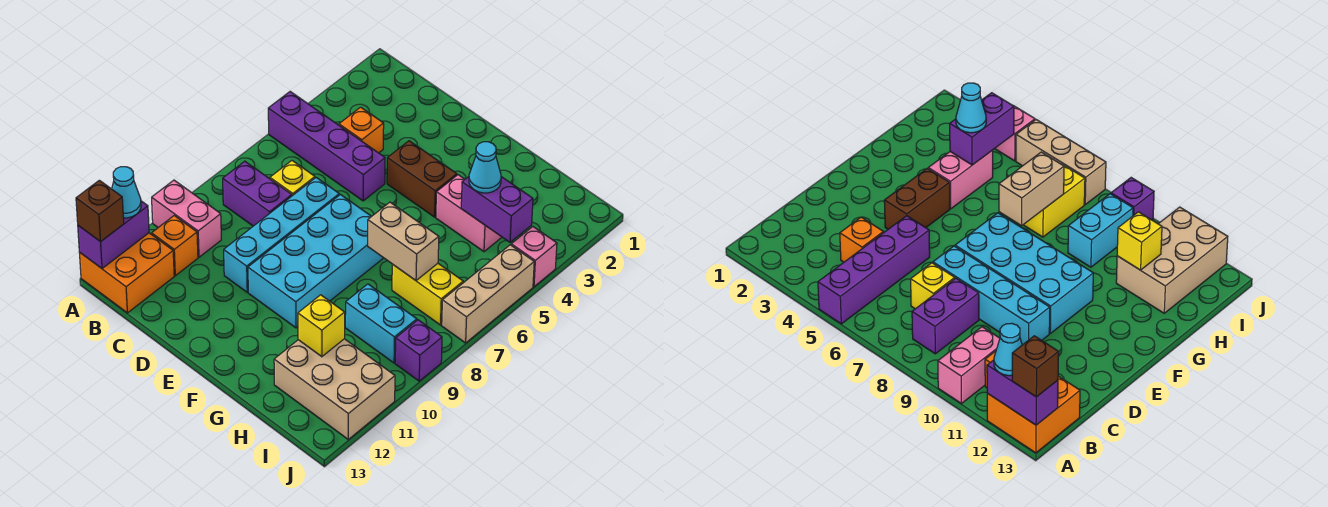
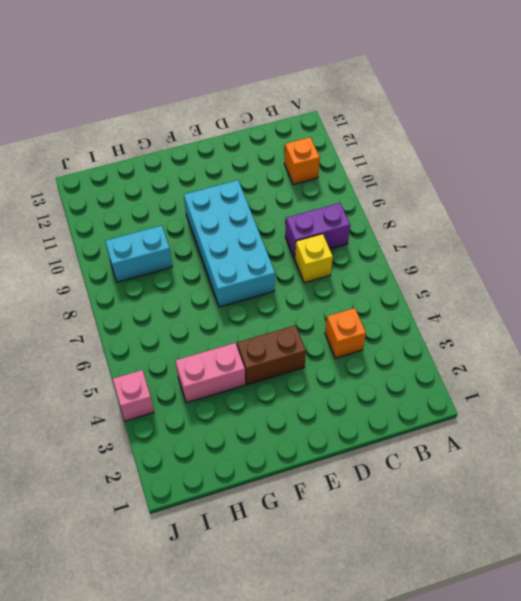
none -> purple 1x4 brick [268,92,385,201]
none -> pink 1x2 brick [152,180,221,257]
none -> orange 2x2 brick [80,233,174,313]

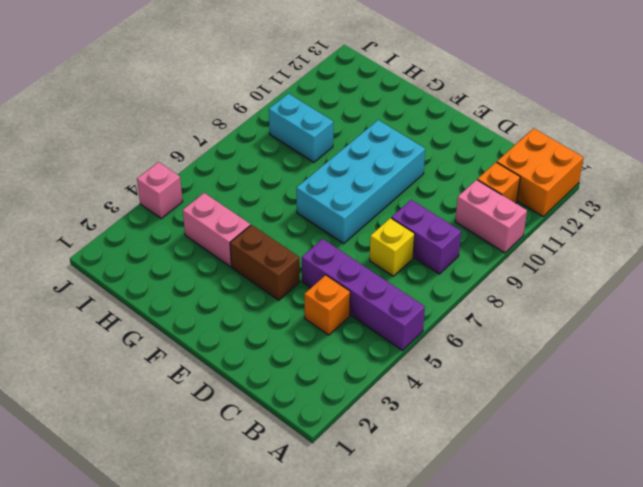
none -> cyan 1x4 brick [224,178,339,292]
none -> yellow 1x2 brick [392,264,463,325]
none -> tan 2x3 brick [274,339,395,439]

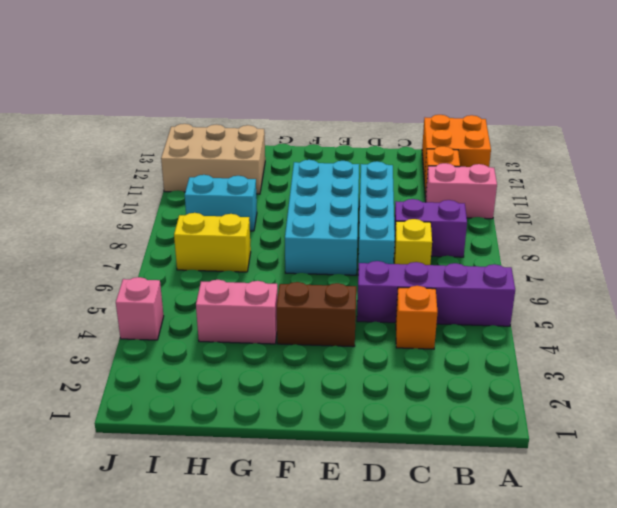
none -> tan 1x3 brick [442,245,534,343]
none -> purple 1x1 brick [395,320,442,381]
none -> purple 1x2 brick [78,201,149,269]

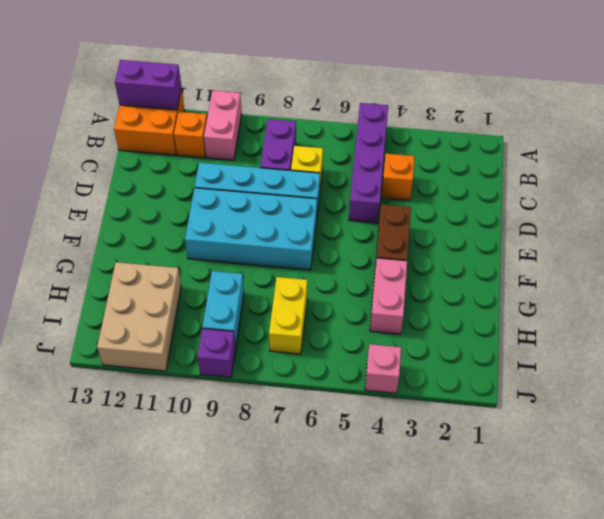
none -> tan 1x3 brick [442,245,534,343]
none -> tan 1x2 brick [368,202,439,281]
none -> purple 1x2 brick [461,177,533,242]

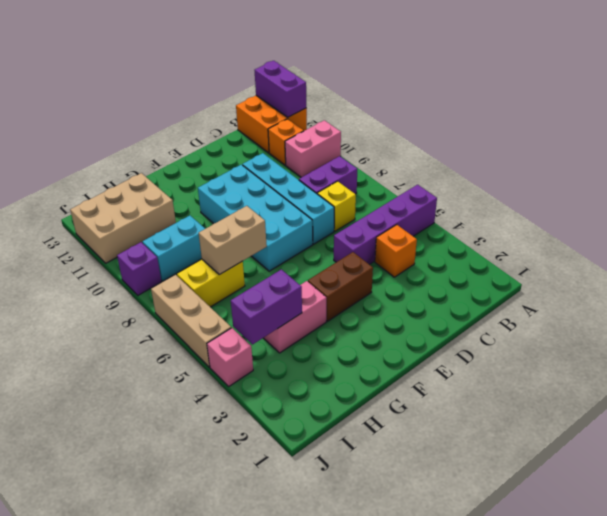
none -> yellow 1x1 brick [298,295,345,357]
none -> cyan 1x1 cone [112,167,141,218]
none -> brown 1x1 brick [76,180,124,242]

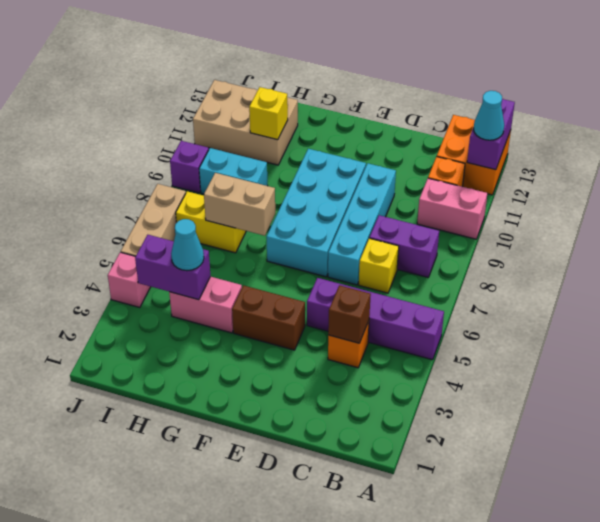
brown 1x1 brick [328,285,371,343] -> brown 1x1 brick moved to [76,180,124,242]

